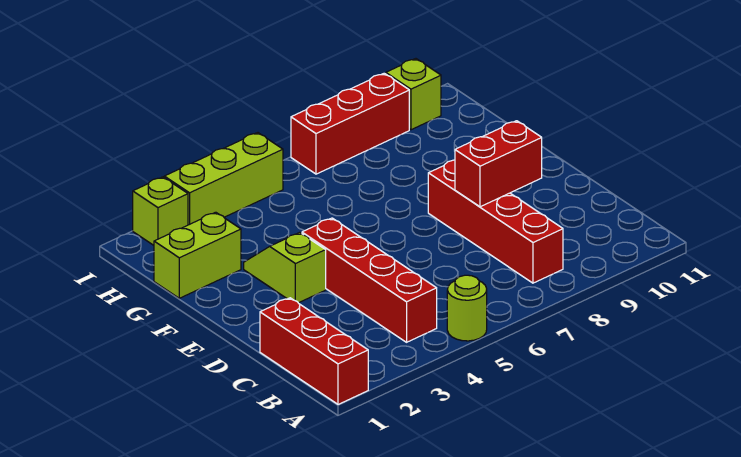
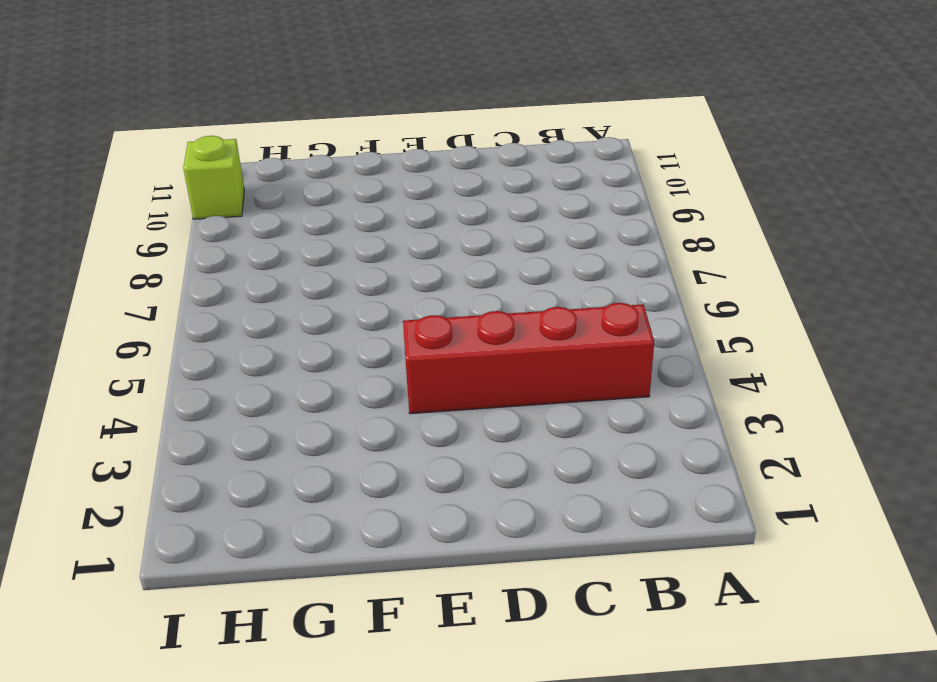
none -> red 1x3 brick [260,298,368,404]
none -> lime 1x1 round brick [447,275,487,341]

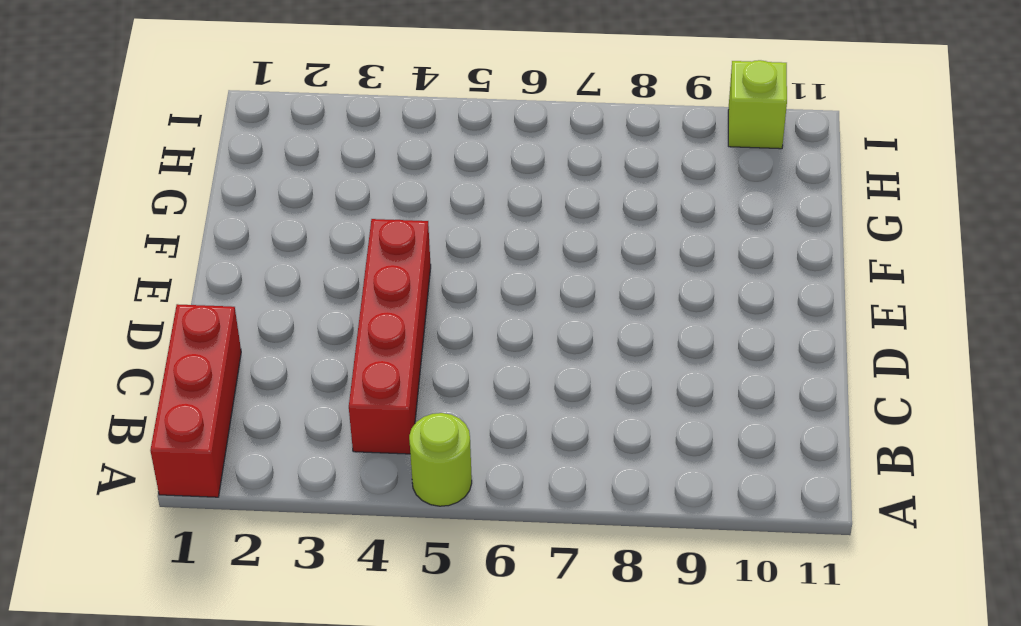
none -> red 1x4 brick [428,160,563,283]
none -> lime 1x2 slope [244,232,326,303]

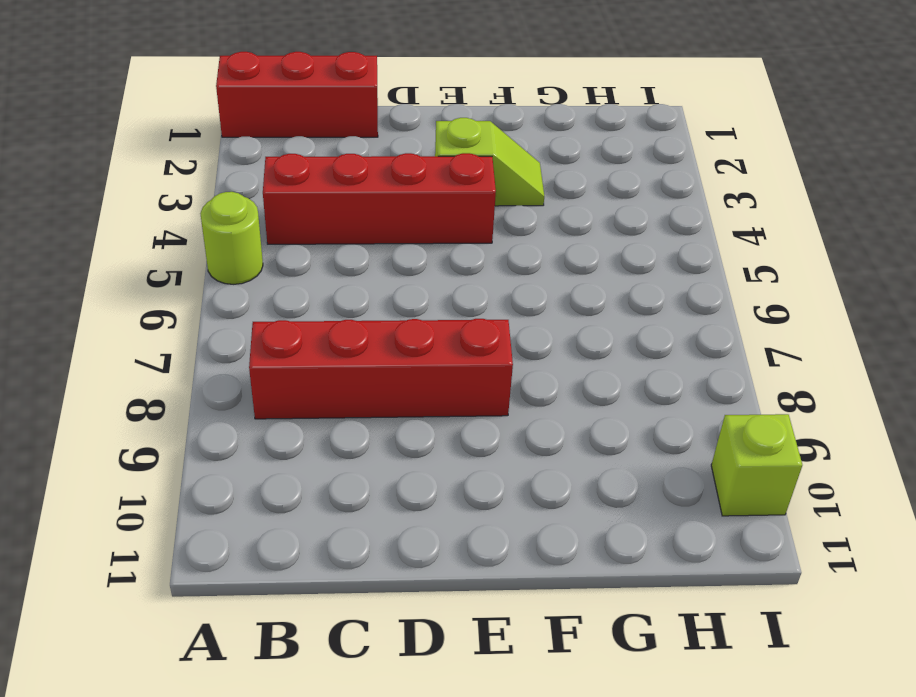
none -> lime 1x2 brick [154,212,241,298]
none -> lime 1x1 brick [133,177,188,245]

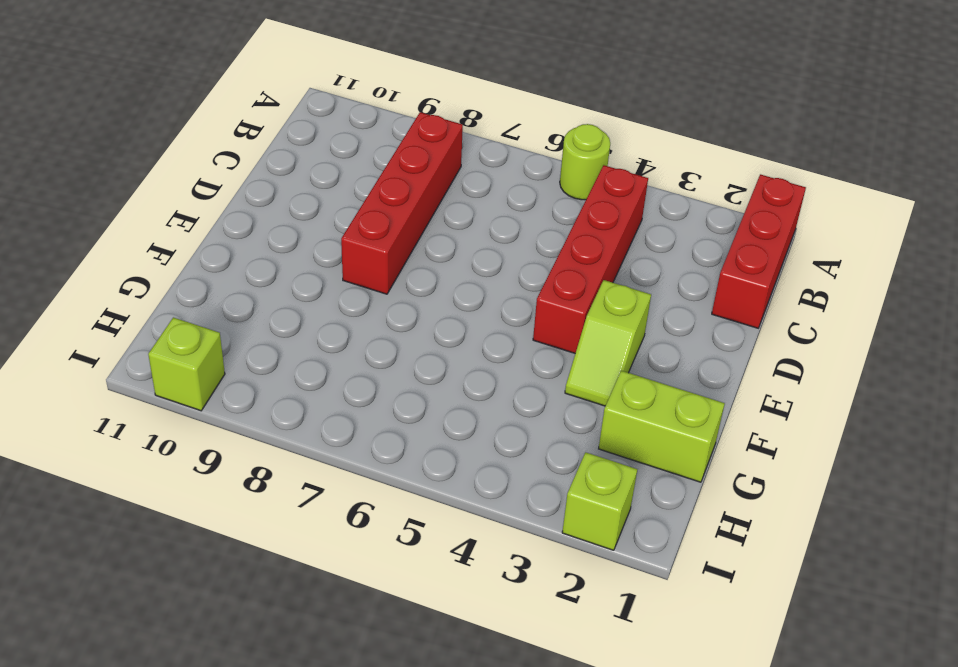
none -> lime 1x3 brick [164,133,283,225]
none -> red 1x3 brick [291,73,409,174]

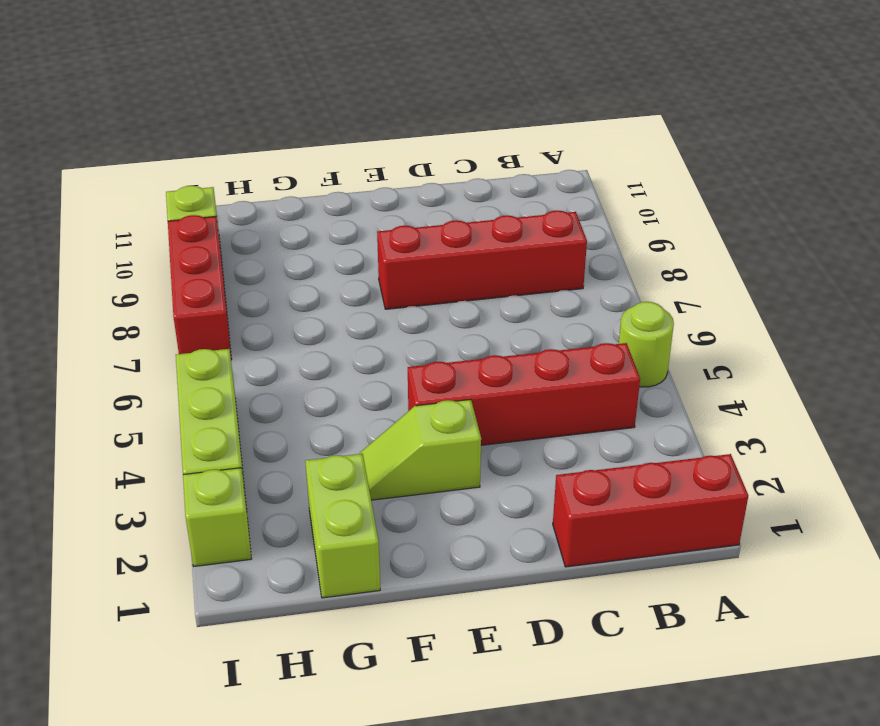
none -> red 1x2 brick [455,121,542,207]

